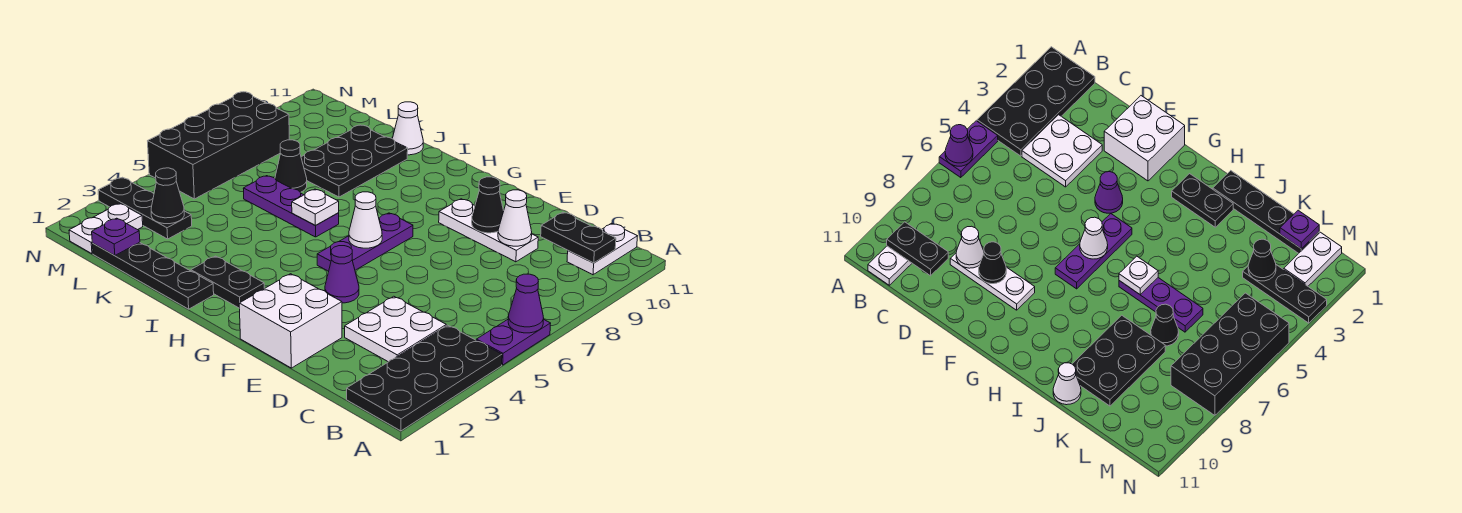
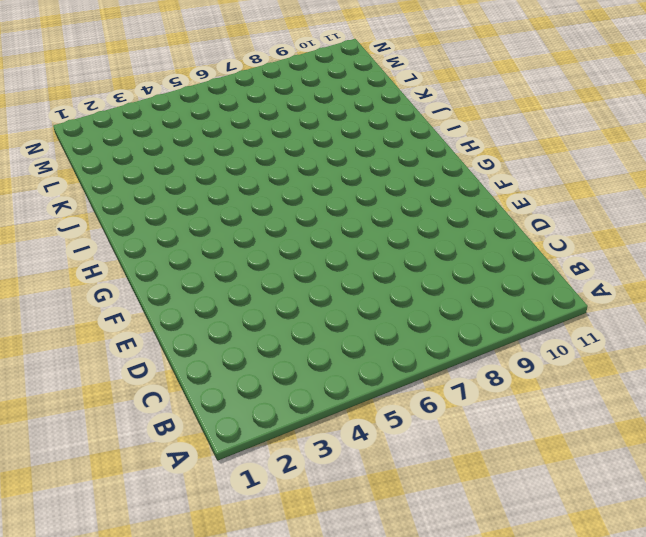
none -> black 2x4 plate [347,325,502,431]
none -> purple 1x2 plate [476,320,551,365]
none -> white 1x2 plate [567,223,637,275]

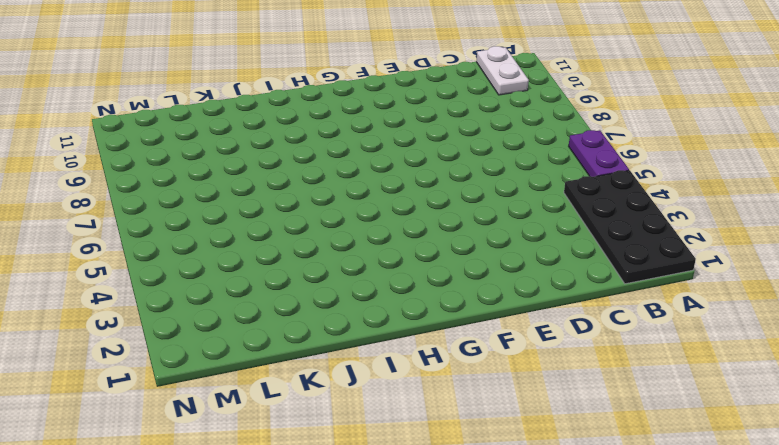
none -> white 2x2 plate [345,296,446,362]
none -> white 1x3 plate [439,199,538,262]
none -> white 2x2 brick [239,274,342,368]

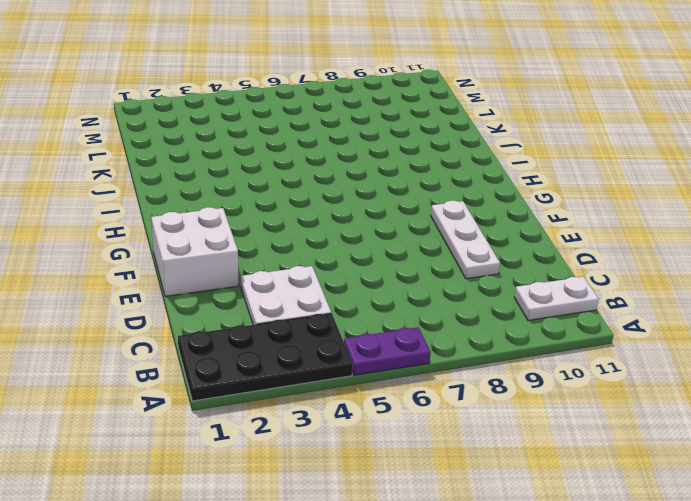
none -> purple 1x1 cone [325,246,359,303]
none -> purple 1x3 plate [317,213,413,271]
none -> black 1x2 plate [191,256,264,308]

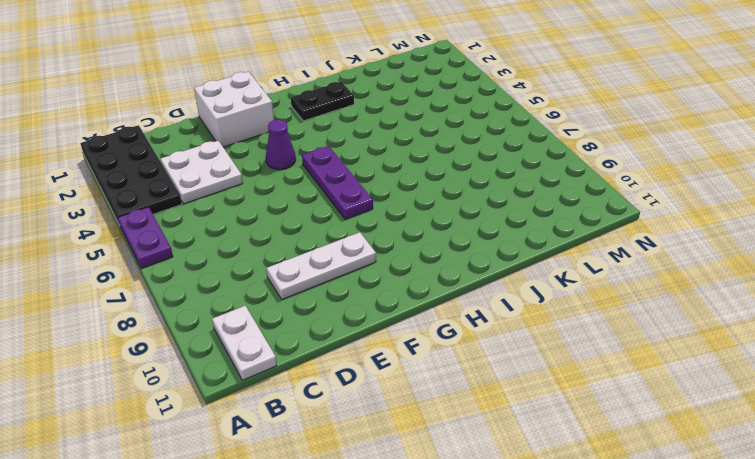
none -> black 1x4 plate [92,242,214,309]
none -> purple 1x3 plate [243,176,339,237]
none -> black 2x3 plate [301,125,408,197]

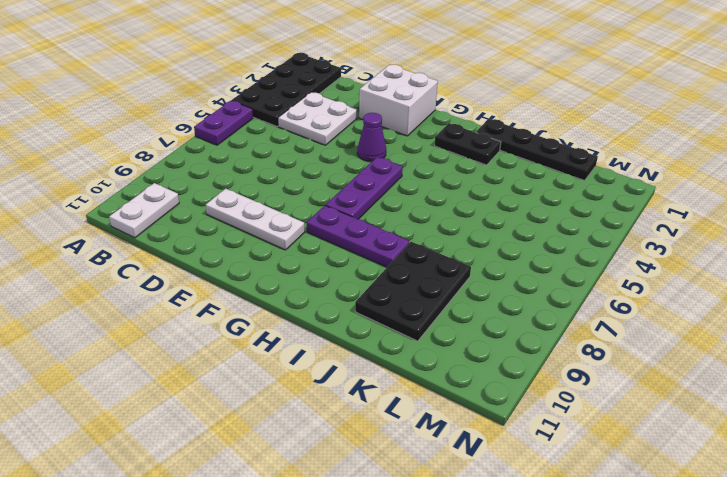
purple 1x3 plate [307,205,409,267] -> purple 1x3 plate moved to [243,176,339,237]
none -> white 1x1 cone [392,102,423,155]
none -> black 1x1 cone [275,140,307,192]
none -> black 1x3 plate [98,177,192,239]

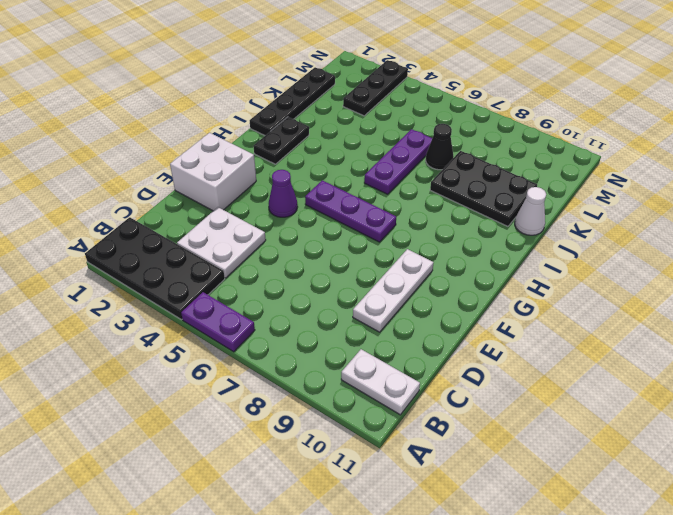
none -> white 1x2 plate [69,203,143,254]
none -> black 2x4 brick [148,92,289,199]
none -> purple 1x1 cone [508,274,544,333]

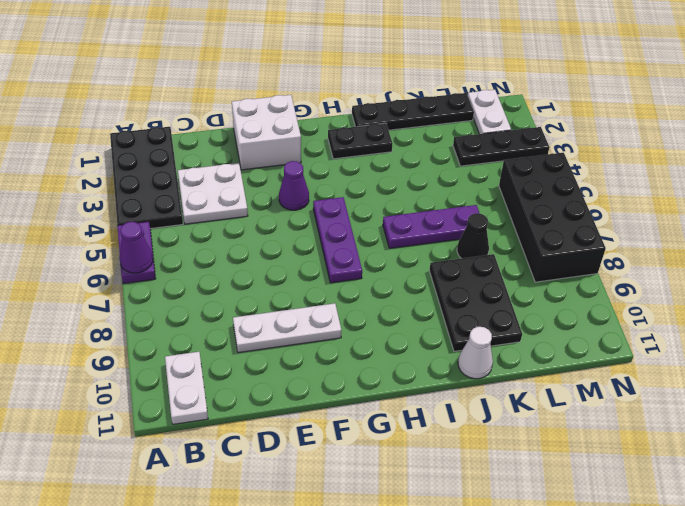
none -> black 1x2 plate [541,212,616,263]
none -> white 1x1 cone [498,190,532,246]
none -> black 1x1 cone [472,177,504,233]

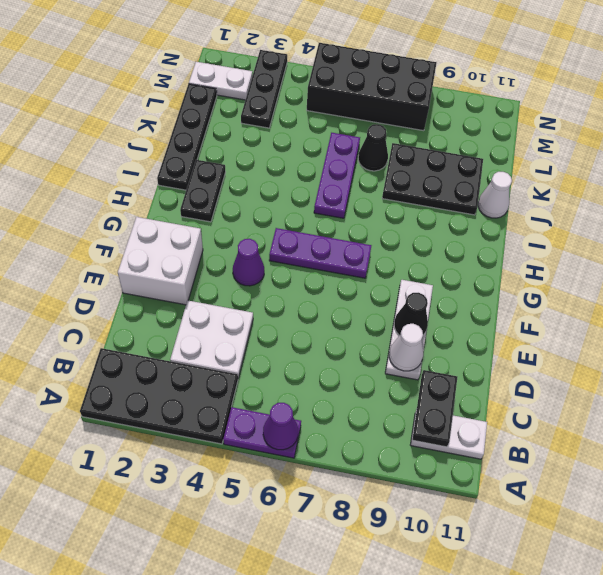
none -> white 1x1 cone [349,192,382,248]
none -> white 1x1 plate [292,189,339,226]
none -> purple 1x1 plate [92,218,140,256]

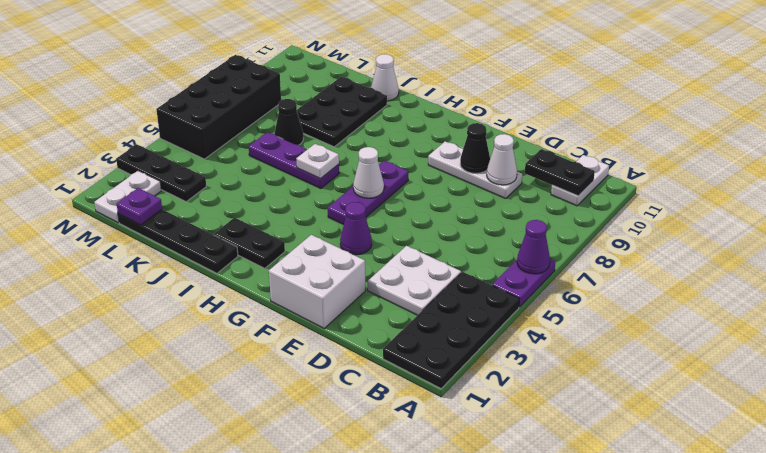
none -> black 1x1 cone [151,168,184,224]

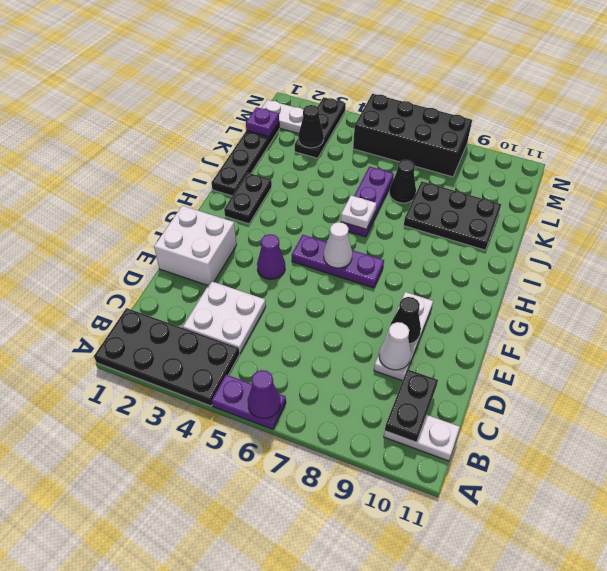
none -> white 1x1 cone [392,102,423,155]

